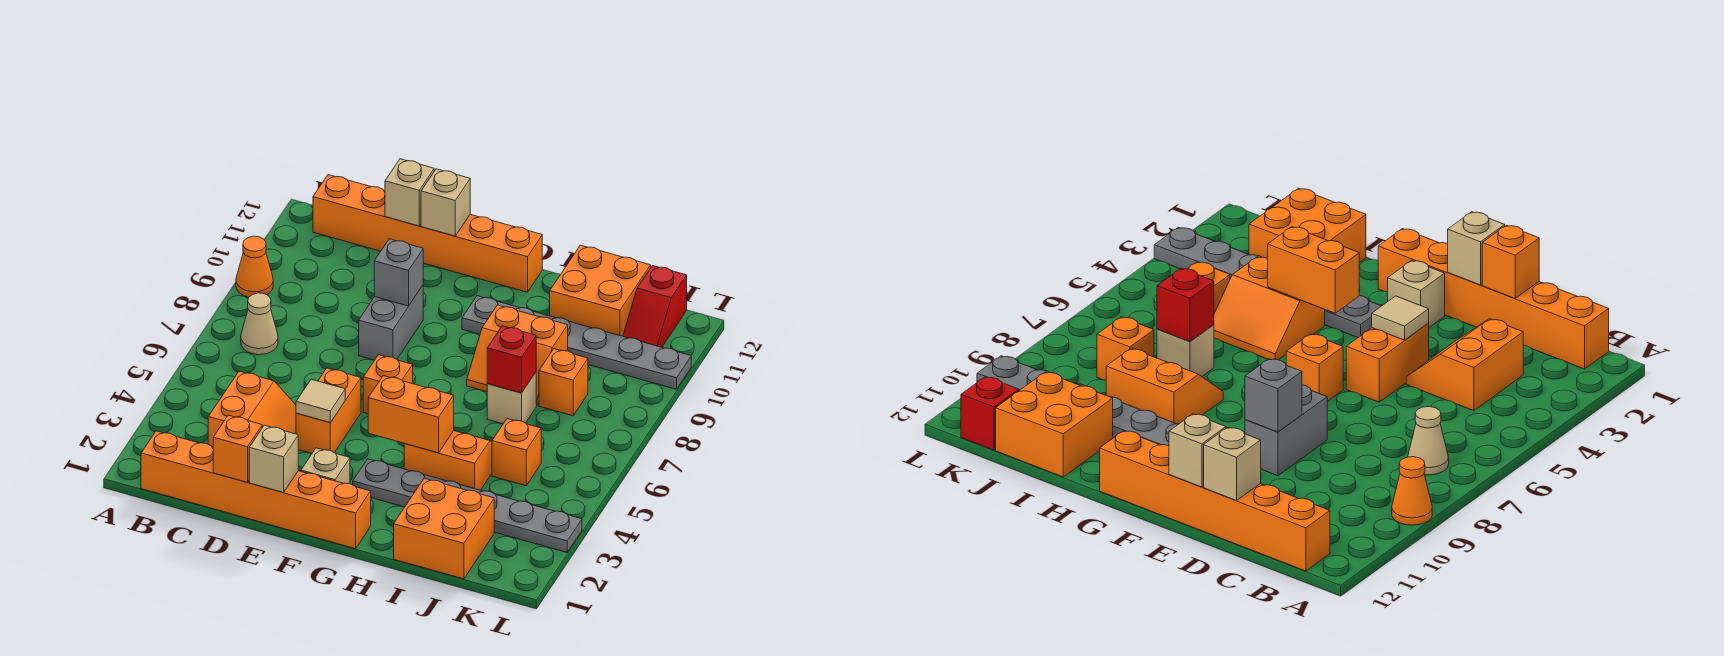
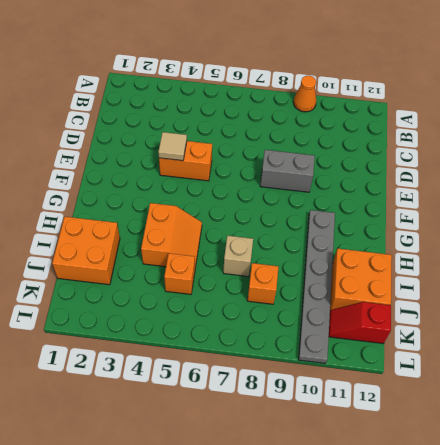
none -> orange 1x6 brick [141,431,371,549]
none -> tan 1x1 cone [241,293,278,355]
none -> orange 1x6 brick [313,175,542,292]

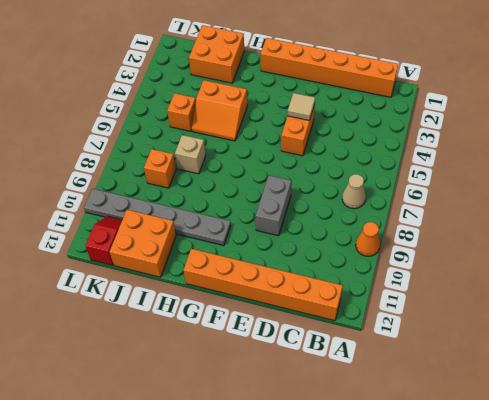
none -> orange 2x2 slope [208,371,296,447]
none -> tan 1x1 brick [301,448,350,484]
none -> orange 1x1 brick [363,355,413,414]

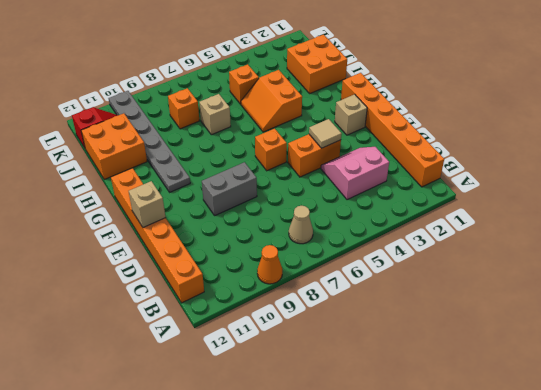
pink 2x2 slope [321,147,389,200] -> orange 2x2 slope [208,371,296,447]
none -> grey 1x6 plate [353,459,582,552]
none -> orange 2x2 slope [467,305,568,406]
none -> orange 1x1 brick [213,415,262,482]

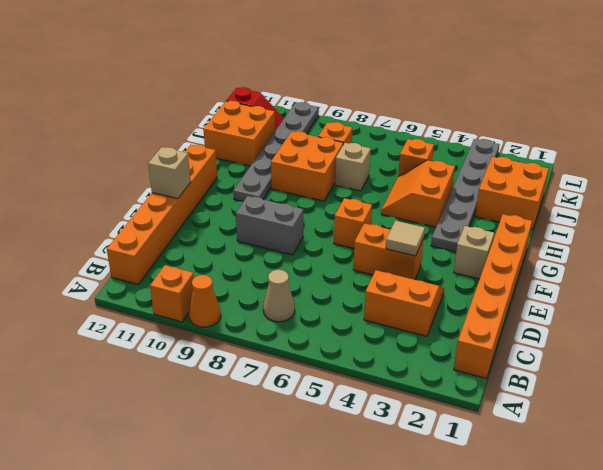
orange 1x1 brick [150,265,194,322] -> orange 1x1 brick moved to [213,415,262,482]
orange 2x2 brick [271,131,343,201] -> orange 2x2 slope [467,305,568,406]
none -> tan 1x1 brick [385,159,434,226]
none -> tan 1x1 brick [249,425,298,492]
none -> grey 1x1 brick [374,239,423,306]

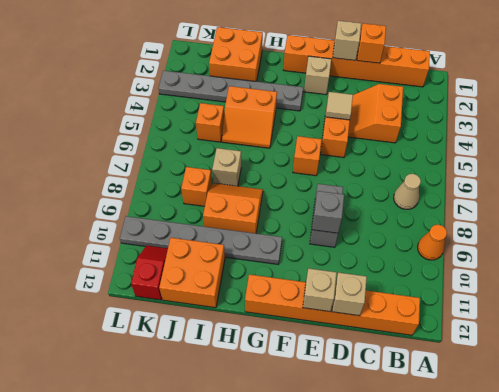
none -> orange 1x2 brick [368,376,454,453]
none -> red 1x1 brick [487,326,536,393]

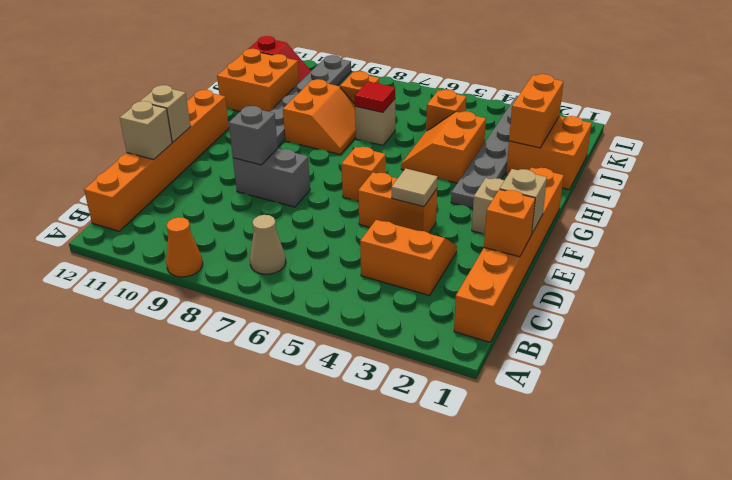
orange 1x2 brick [509,74,564,148] -> orange 1x2 brick moved to [368,376,454,453]
red 1x1 tile [355,81,395,113] -> red 1x1 brick [487,326,536,393]

